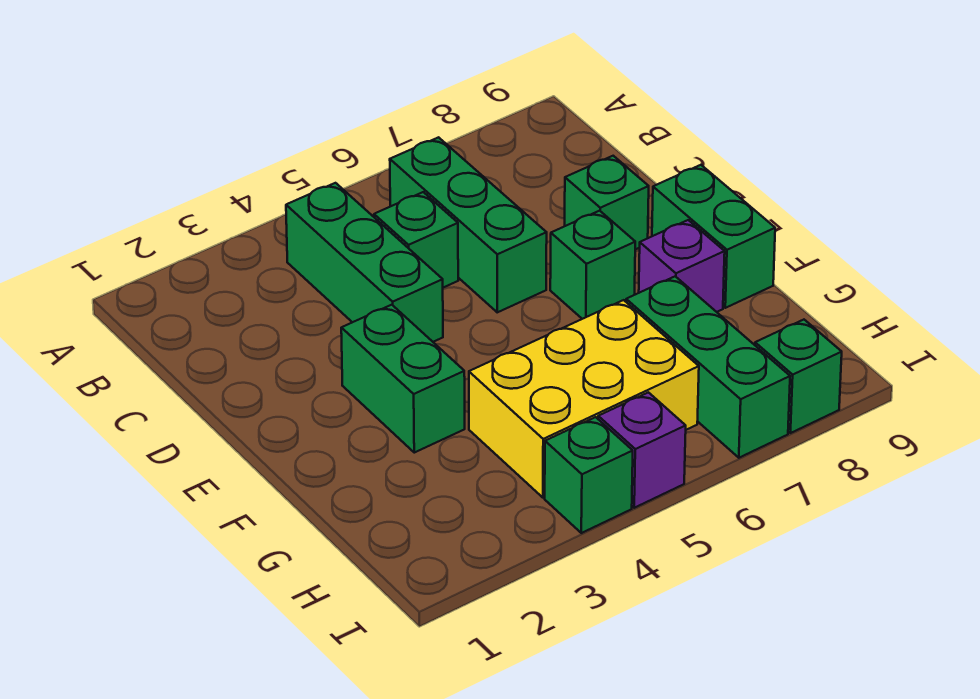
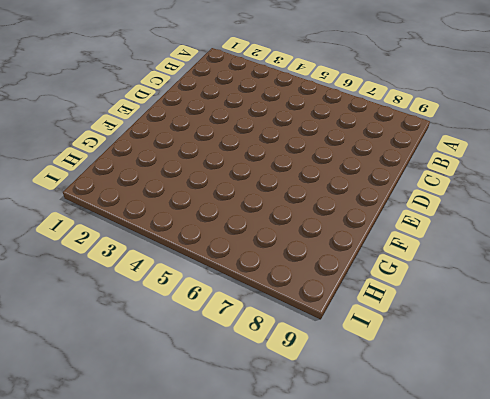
none -> green 1x3 brick [286,183,443,342]
none -> green 1x3 brick [390,137,547,312]
none -> green 1x1 brick [374,192,458,288]

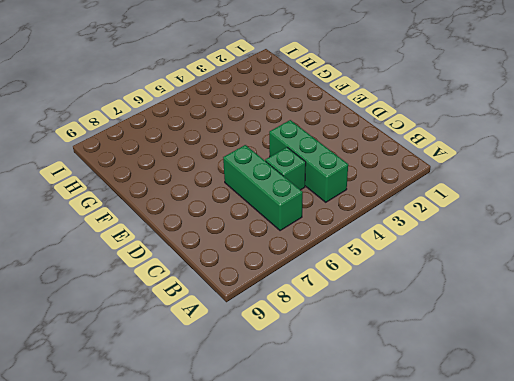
none -> green 1x1 brick [565,156,649,249]
none -> green 1x2 brick [341,305,465,453]
none -> green 1x1 brick [550,211,635,319]

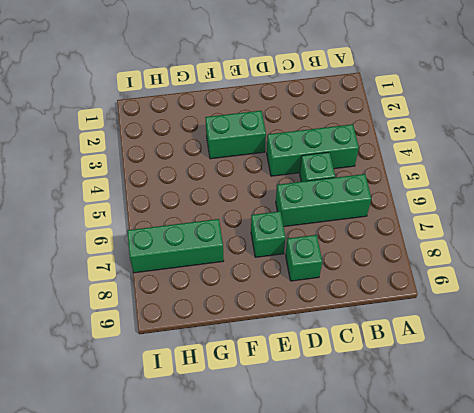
none -> green 1x2 brick [652,165,775,308]
none -> purple 1x1 brick [639,220,725,312]
none -> yellow 2x3 brick [469,300,699,497]

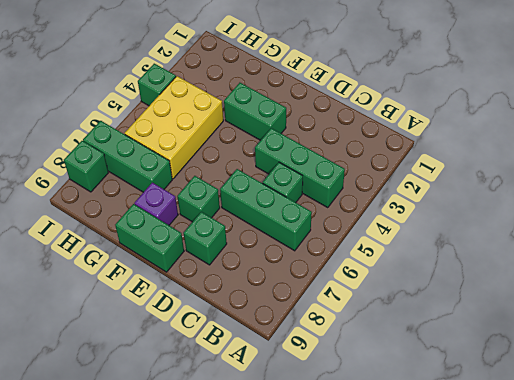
none -> purple 1x1 brick [598,392,686,508]

